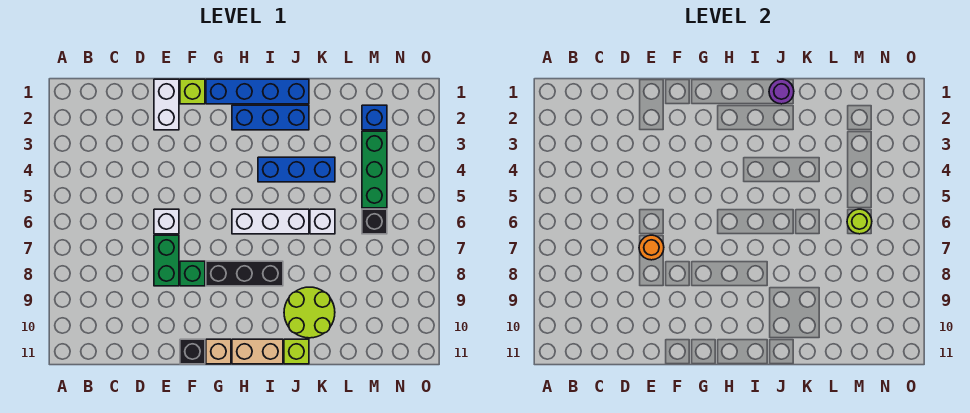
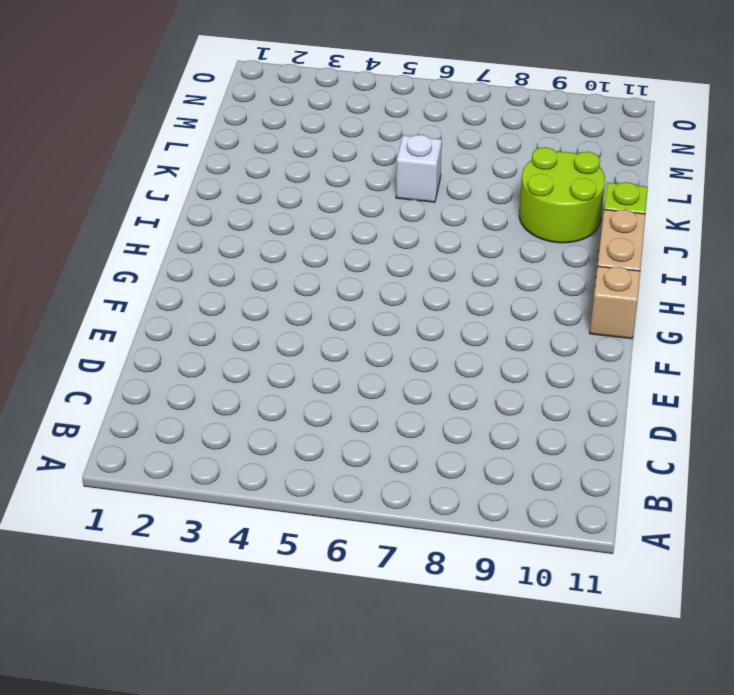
none -> white 1x2 brick [154,79,179,130]
none -> white 1x1 brick [154,209,179,234]
none -> green 1x2 brick [154,235,179,286]

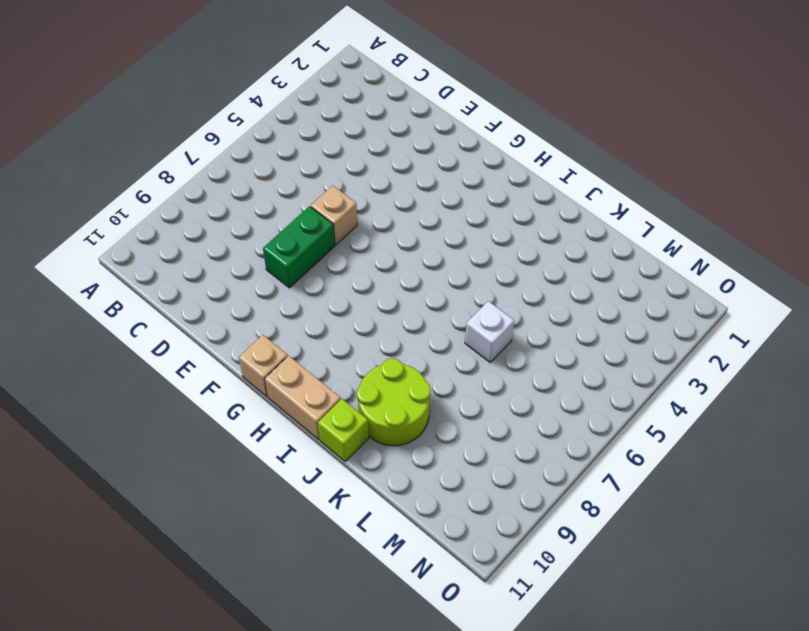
tan 1x1 brick [311,185,357,245] -> white 1x1 brick [154,209,179,234]
none -> white 1x2 brick [154,79,179,130]
none -> lime 1x1 brick [180,79,205,104]
none -> green 1x1 brick [180,261,205,286]

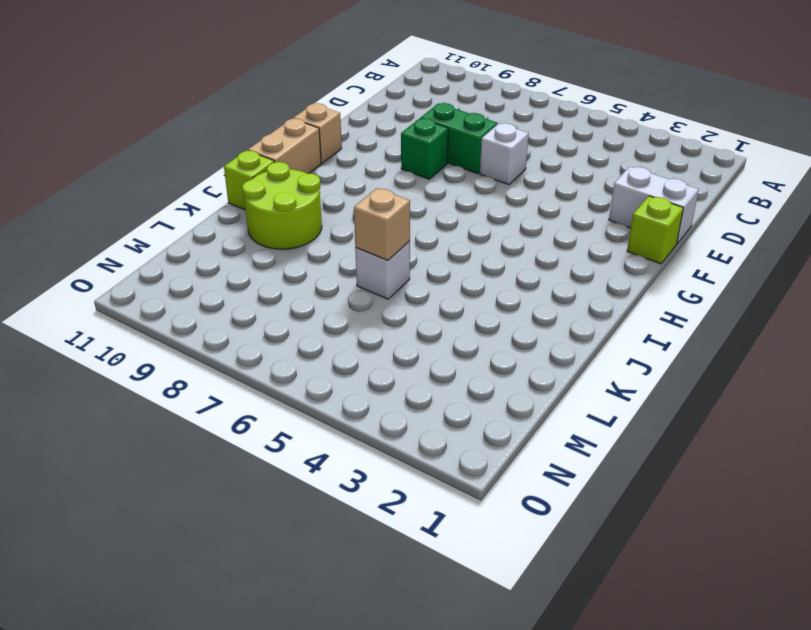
tan 1x1 brick [354,188,410,260] -> none
none -> black 1x1 brick [180,339,205,364]
none -> blue 1x4 brick [206,79,309,104]
none -> black 1x3 brick [206,261,283,286]

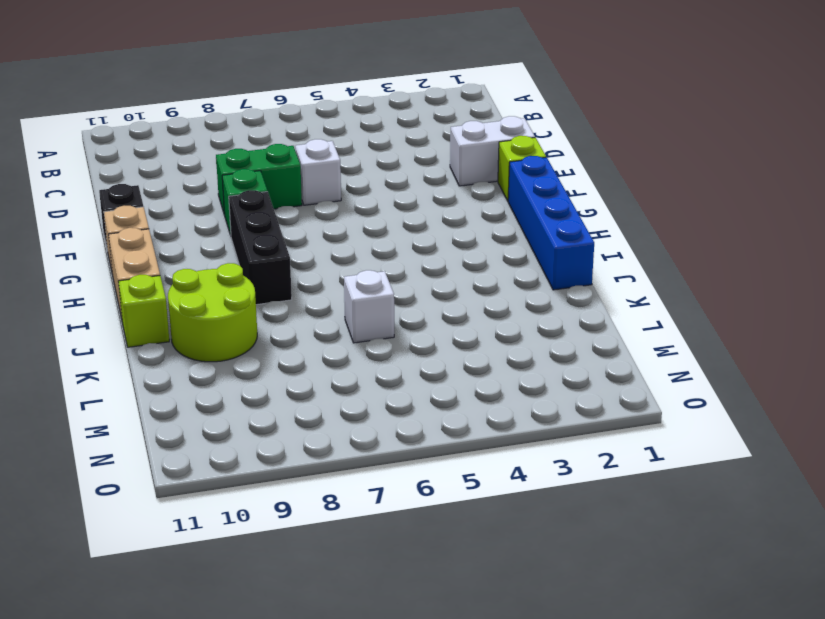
none -> blue 1x3 brick [232,105,309,130]
none -> white 1x3 brick [232,209,309,234]
none -> blue 1x3 brick [258,157,335,182]

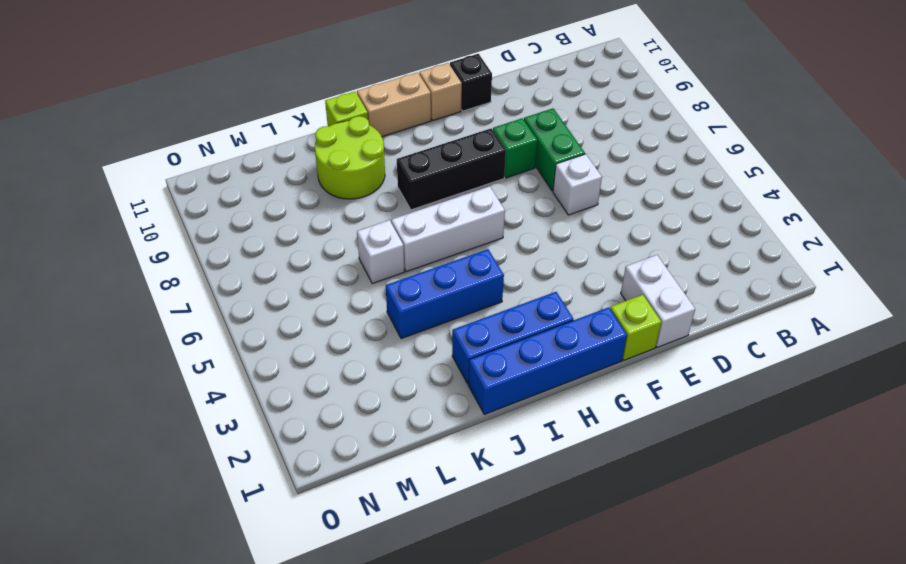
none -> blue 1x1 brick [362,105,387,130]
none -> green 1x3 brick [362,131,387,208]
none -> black 1x1 brick [362,209,387,234]

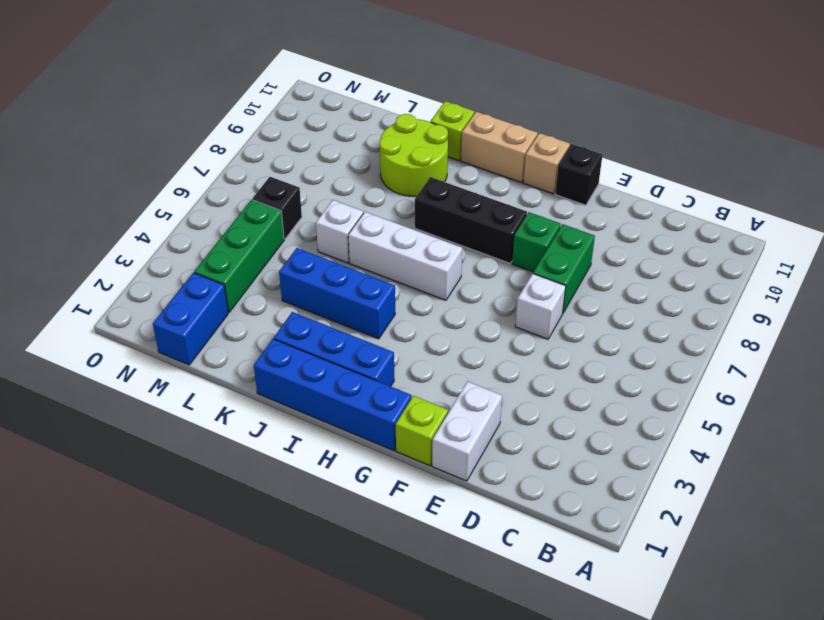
blue 1x2 brick [153,273,228,365] -> blue 1x1 brick [362,105,387,130]
none -> orange 1x1 round brick [639,235,664,260]
none -> purple 1x1 round brick [769,79,794,104]
none -> lime 1x1 round brick [847,209,872,234]

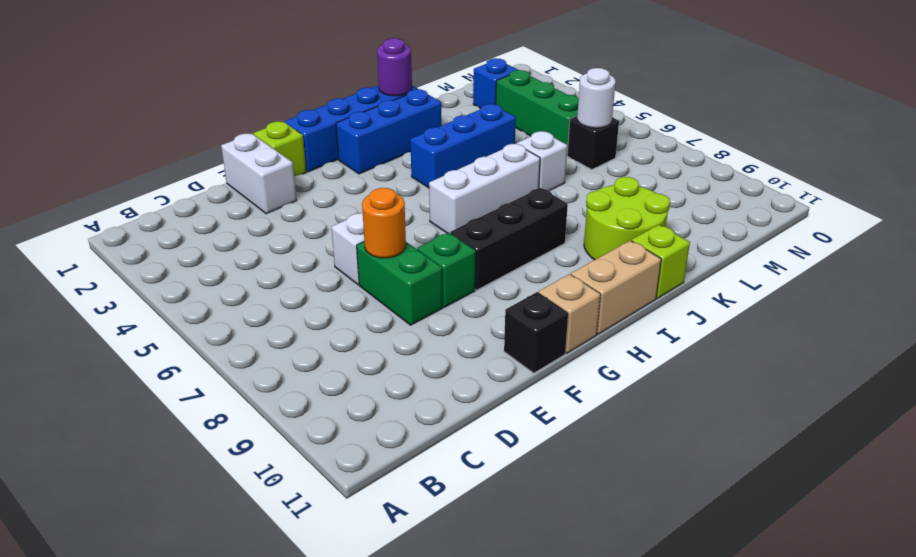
white 1x1 round brick [577,68,616,128] -> lime 1x1 round brick [847,209,872,234]

